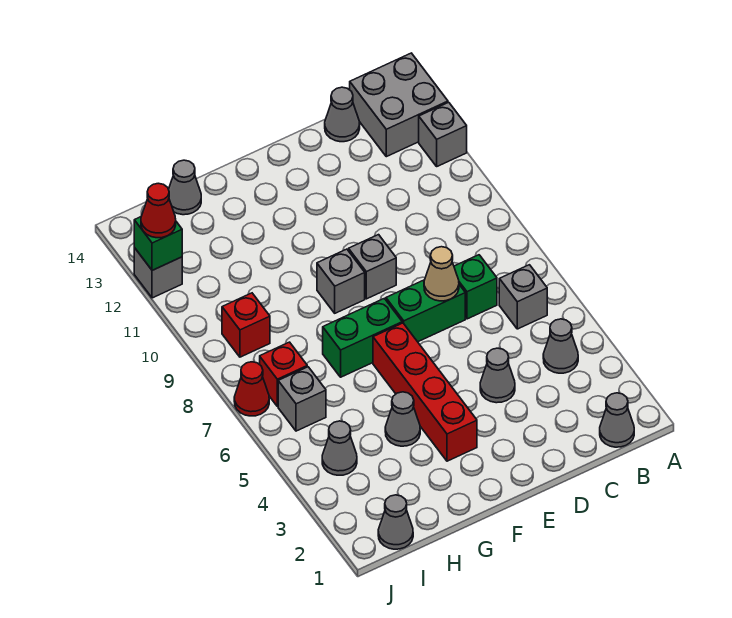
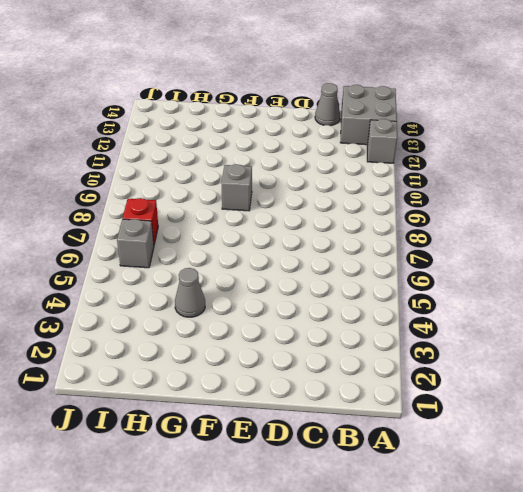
none -> grey 1x1 cone [600,393,634,447]
none -> grey 1x1 cone [543,319,578,373]
none -> grey 1x1 brick [499,265,547,329]

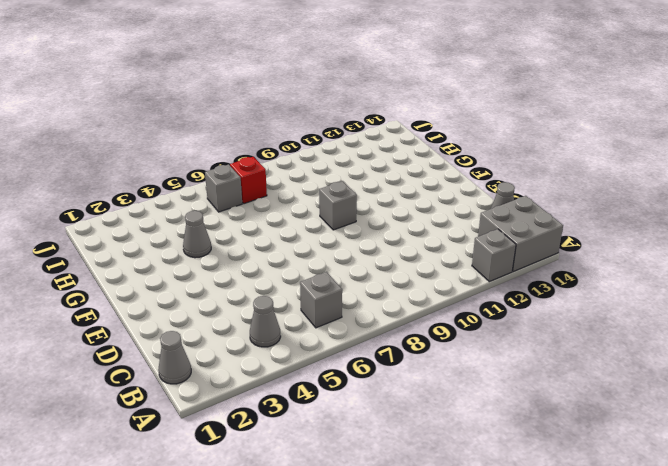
none -> green 1x1 brick [454,255,497,319]
none -> grey 1x1 cone [480,348,515,403]
none -> green 1x2 brick [386,280,465,342]

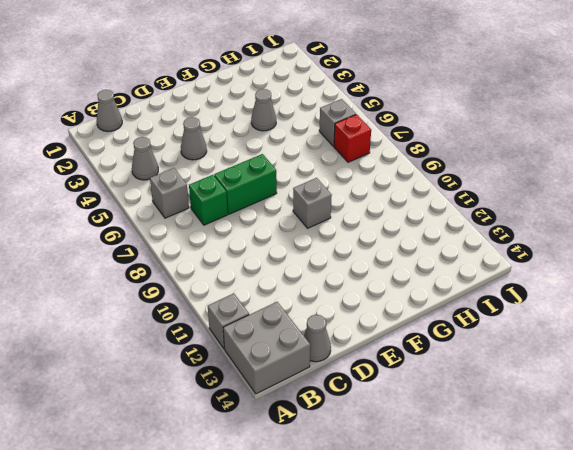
none -> grey 1x1 brick [349,235,396,299]
none -> red 1x4 brick [373,323,477,461]
none -> green 1x2 brick [323,298,402,377]

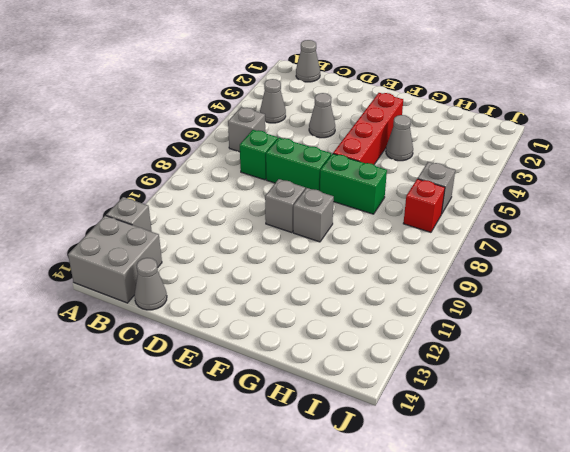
none -> grey 1x1 cone [169,160,201,215]
none -> grey 1x1 cone [378,495,413,549]
none -> grey 1x1 cone [322,421,357,475]

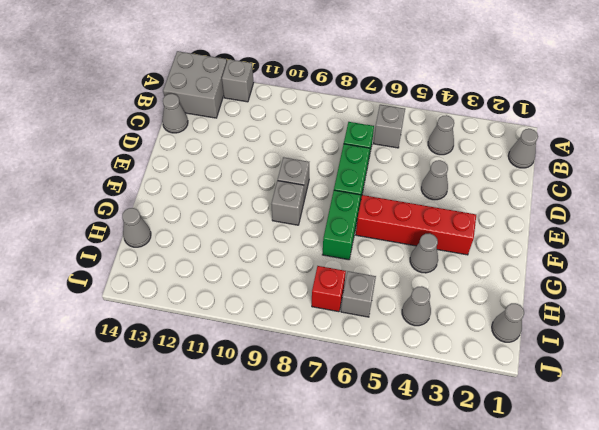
none -> red 1x1 brick [222,293,270,357]
none -> red 1x1 cone [234,362,269,416]
none -> grey 1x1 brick [134,248,182,298]

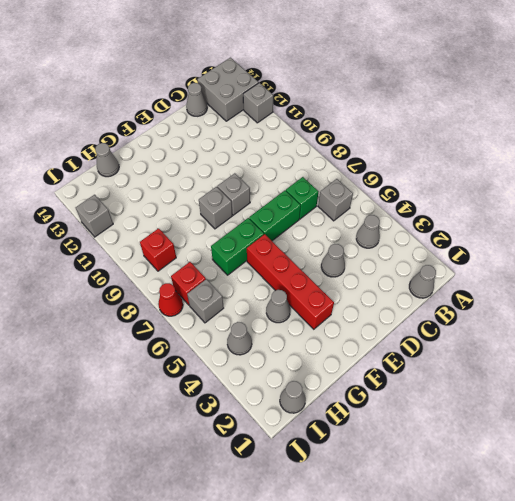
none -> tan 1x1 cone [424,247,459,301]
none -> green 1x1 brick [134,217,182,270]
none -> red 1x1 cone [141,183,176,238]

